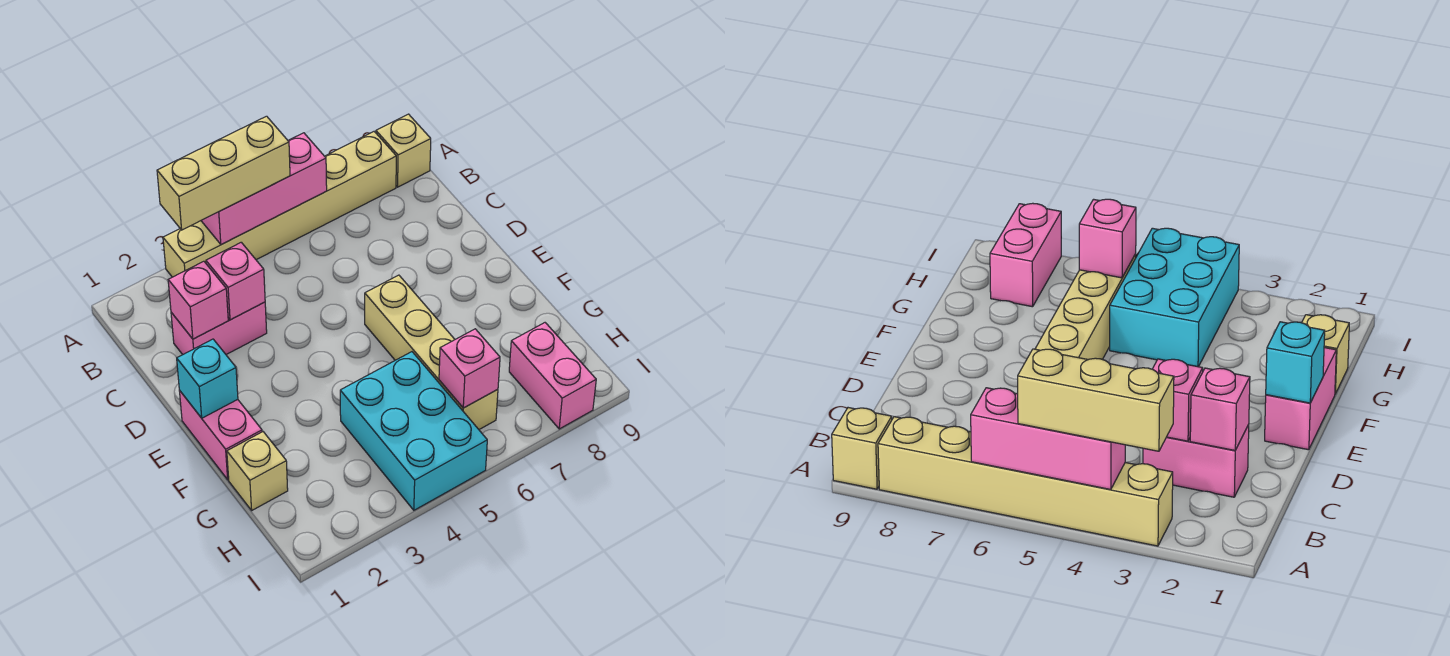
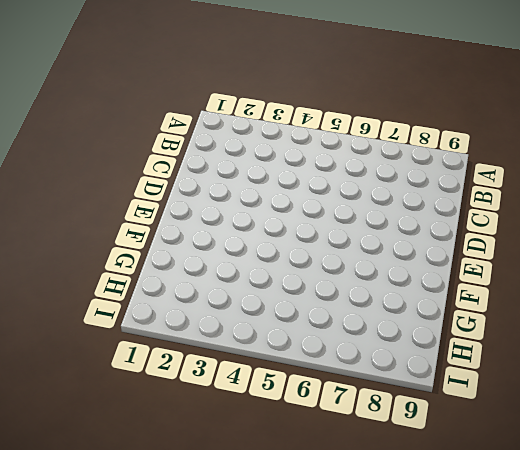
none -> tan 1x6 brick [163,132,396,277]
none -> tan 1x1 brick [376,114,431,187]
none -> pink 1x2 brick [171,302,267,355]

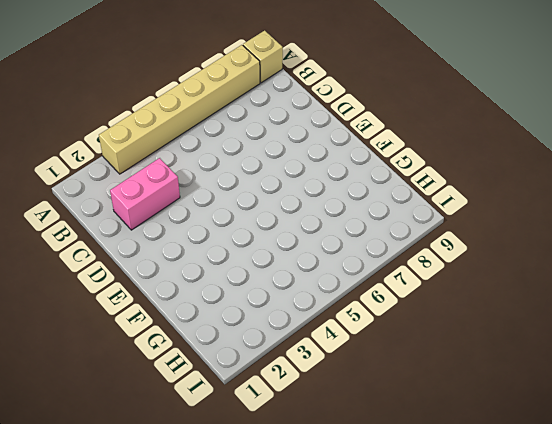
none -> pink 1x2 brick [179,390,262,480]
none -> tan 1x4 brick [365,275,498,429]
none -> tan 1x1 brick [227,432,288,510]

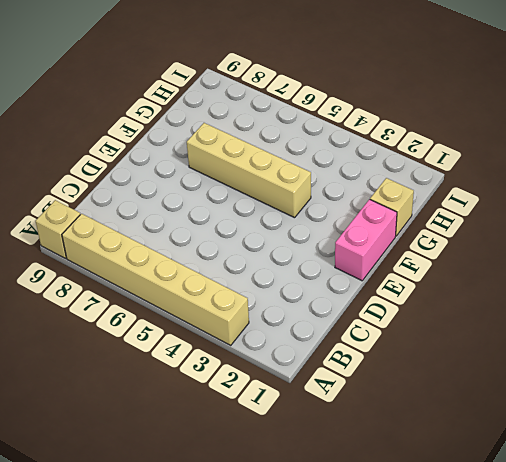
tan 1x4 brick [187,123,311,218] -> tan 1x4 brick turned to [365,275,498,429]
none -> pink 1x2 brick [171,302,267,355]
none -> cyan 2x3 brick [340,352,487,510]
none -> pink 1x2 brick [509,323,596,429]

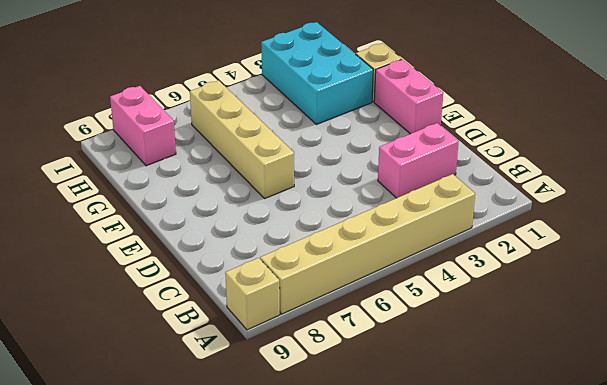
cyan 2x3 brick [261,22,373,125] -> cyan 2x3 brick moved to [340,352,487,510]
none -> pink 1x3 brick [201,133,327,245]
none -> pink 1x1 brick [168,261,228,339]
none -> pink 1x1 brick [206,242,265,320]

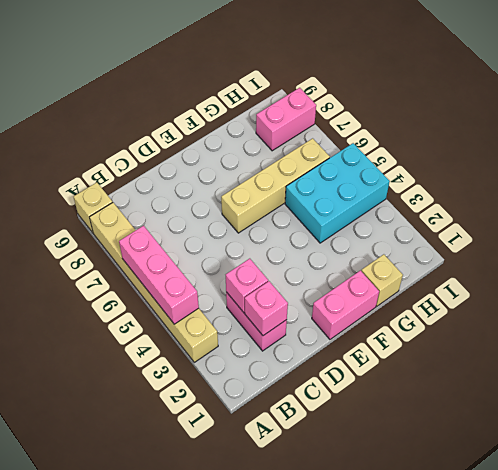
none -> cyan 1x1 brick [177,339,238,418]
none -> pink 1x1 brick [439,329,500,408]
none -> tan 1x3 brick [157,116,290,230]

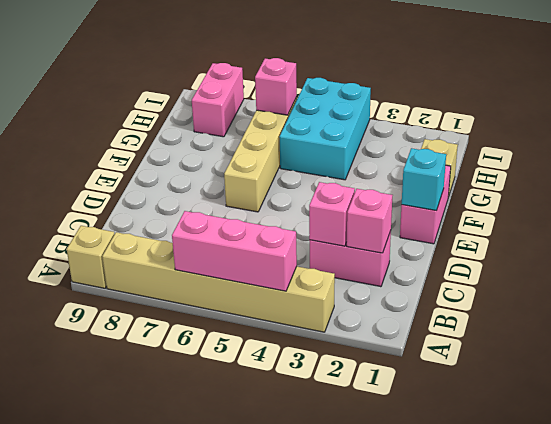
none -> tan 1x3 brick [157,116,290,230]

